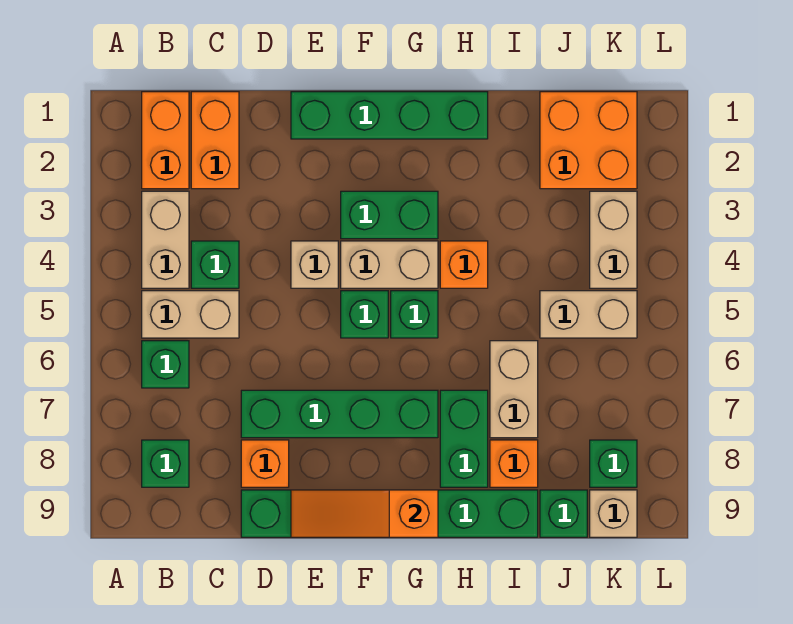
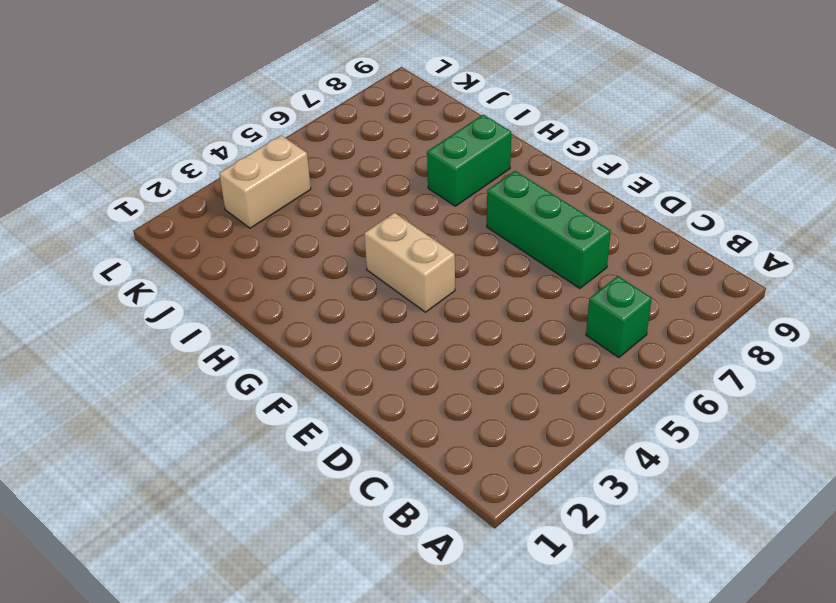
green 1x3 brick [487,171,611,288] -> green 1x4 brick [241,390,438,438]
none -> orange 1x2 brick [142,92,189,189]
none -> tan 1x2 brick [142,191,189,288]
none -> tan 1x2 brick [142,291,239,338]

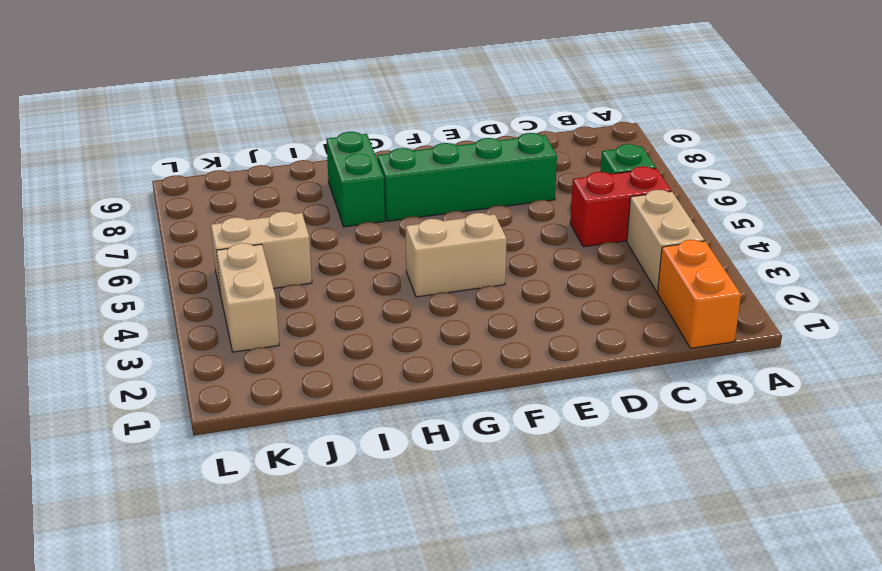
red 1x2 brick [570,166,671,247] -> tan 1x2 brick [142,291,239,338]
none -> green 1x1 brick [142,440,189,487]
none -> orange 1x2 brick [191,92,239,189]
none -> green 1x1 brick [191,241,239,288]

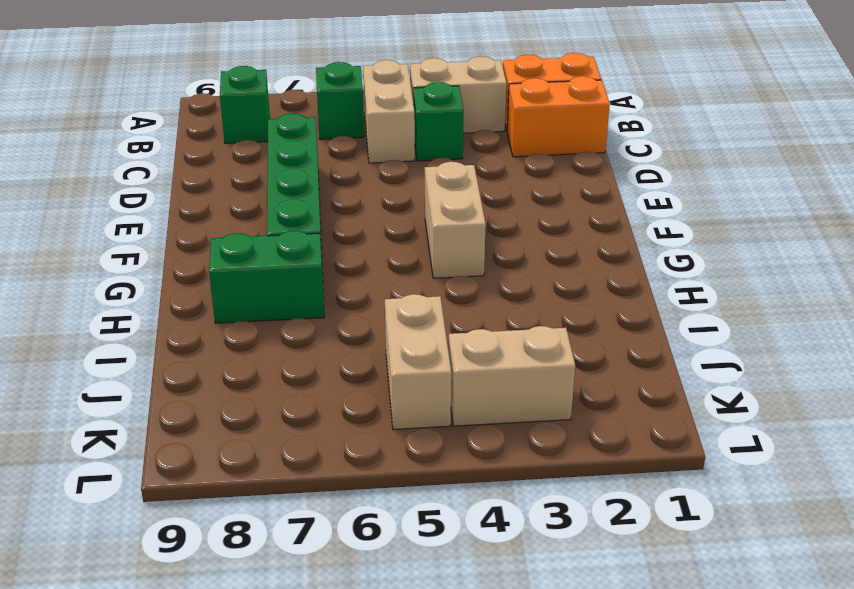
none -> orange 1x1 brick [241,440,289,487]
none -> green 1x6 brick [241,490,538,537]
none -> green 1x4 brick [291,92,488,139]

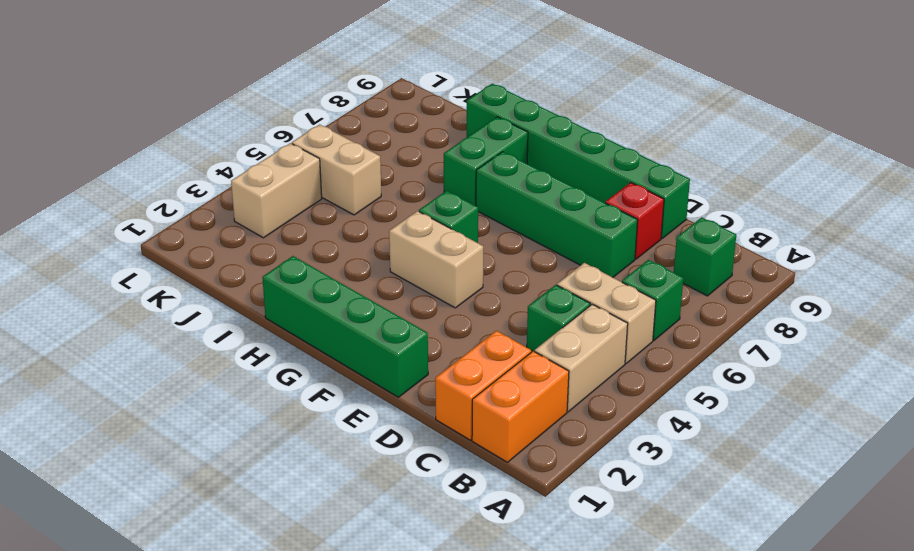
red 1x1 brick [605,183,664,259] -> orange 1x1 brick [241,440,289,487]
none -> tan 1x1 brick [291,241,338,288]
none -> green 1x2 brick [341,191,438,239]
none -> green 1x1 brick [341,291,388,338]

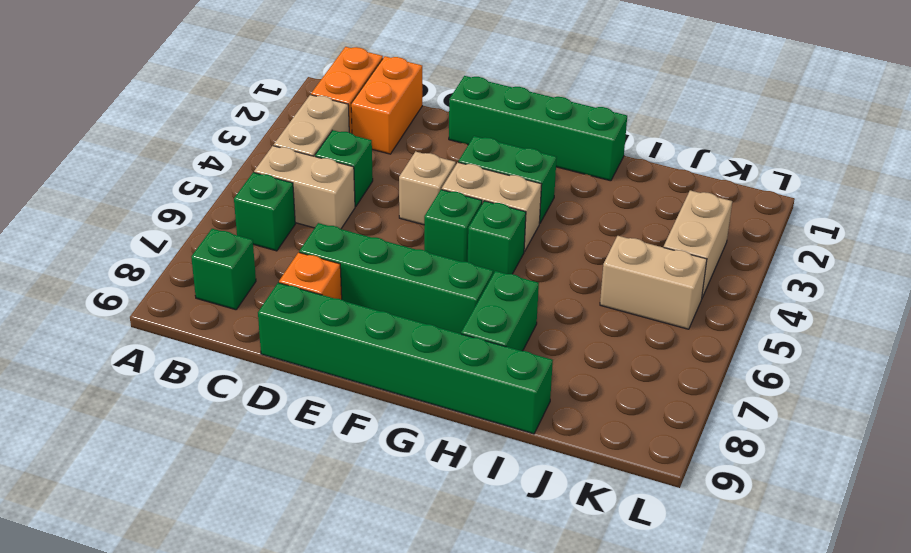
none -> orange 1x1 brick [440,241,488,288]
none -> tan 1x2 brick [490,341,538,438]
none -> orange 1x1 brick [490,440,538,487]

